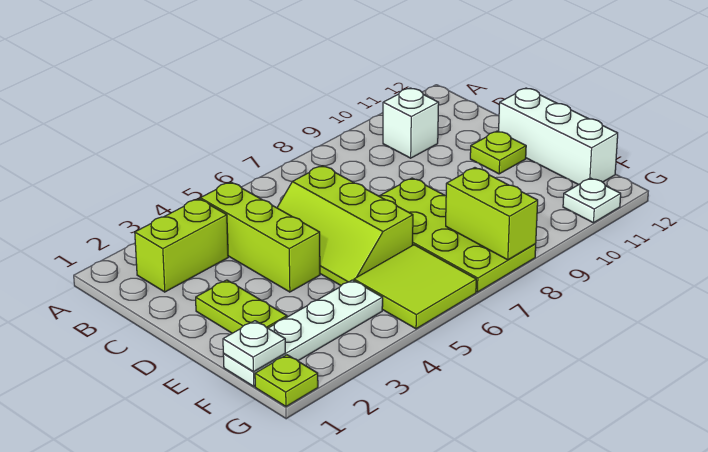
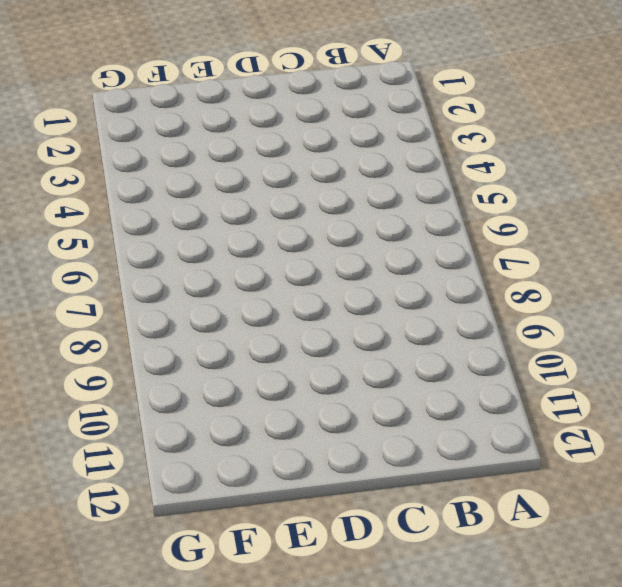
none -> lime 1x2 brick [135,199,228,292]
none -> lime 1x3 brick [200,182,320,292]
none -> white 1x1 brick [383,88,439,158]

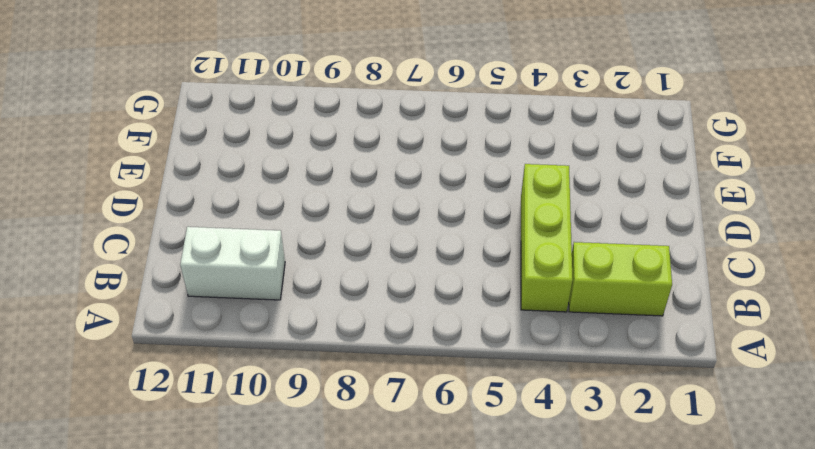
white 1x2 brick [180,227,285,300] -> white 1x1 brick [383,88,439,158]
none -> lime 2x3 slope [277,166,413,285]
none -> lime 1x2 plate [196,280,287,333]
none -> lime 2x4 plate [379,178,536,292]

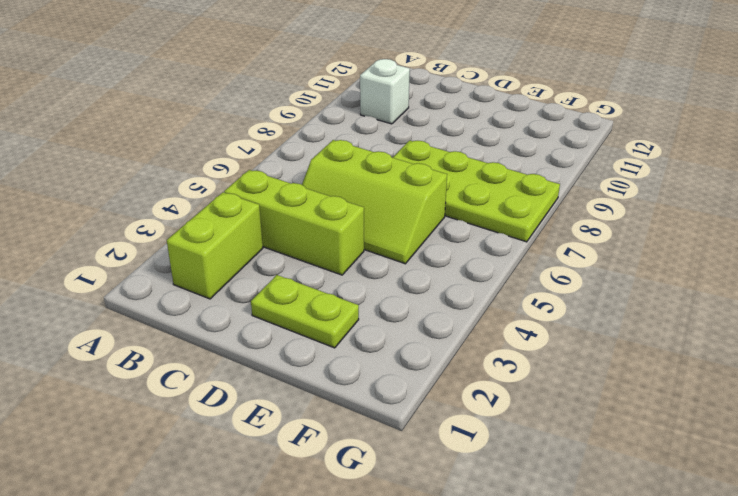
none -> lime 1x1 plate [470,131,526,174]
none -> white 1x3 brick [499,88,618,185]
none -> white 1x4 plate [223,280,383,386]

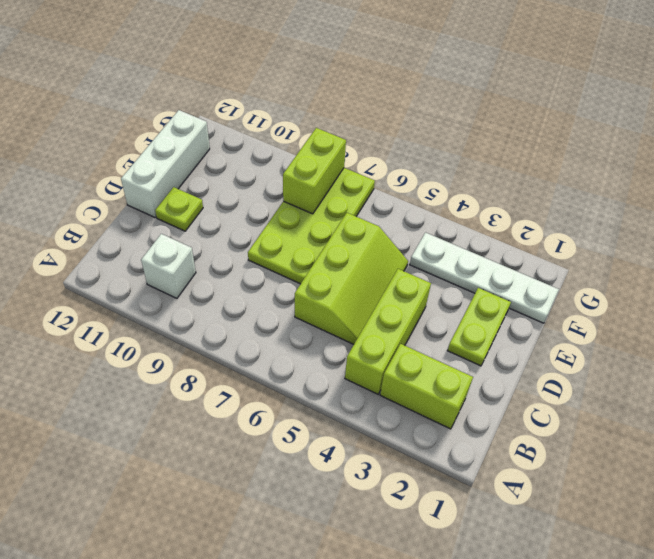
none -> lime 2x2 tile [354,245,476,329]
none -> lime 1x1 plate [255,355,318,406]
none -> white 1x1 plate [563,178,621,223]

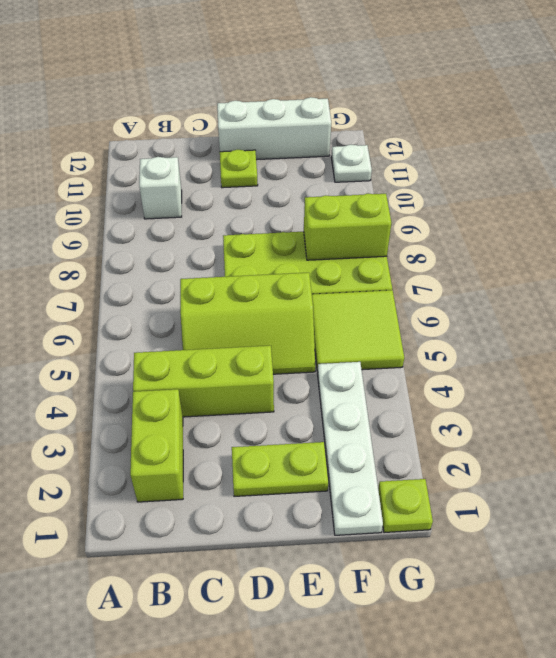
none -> white 1x1 plate [223,321,285,372]

